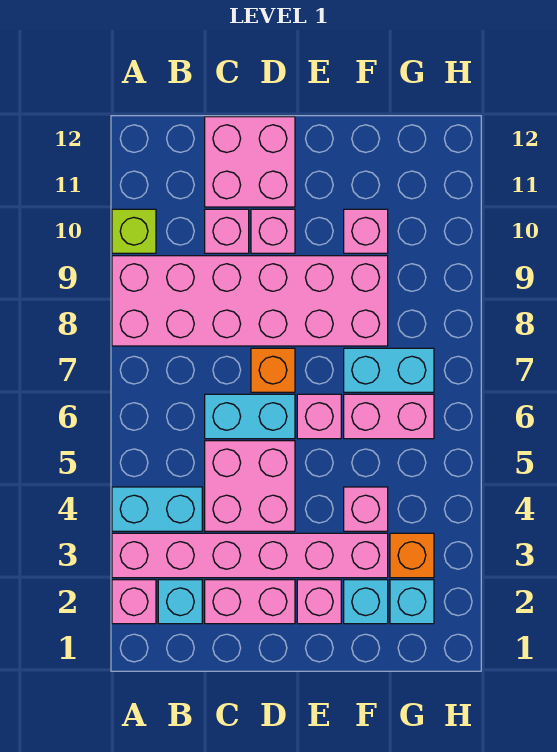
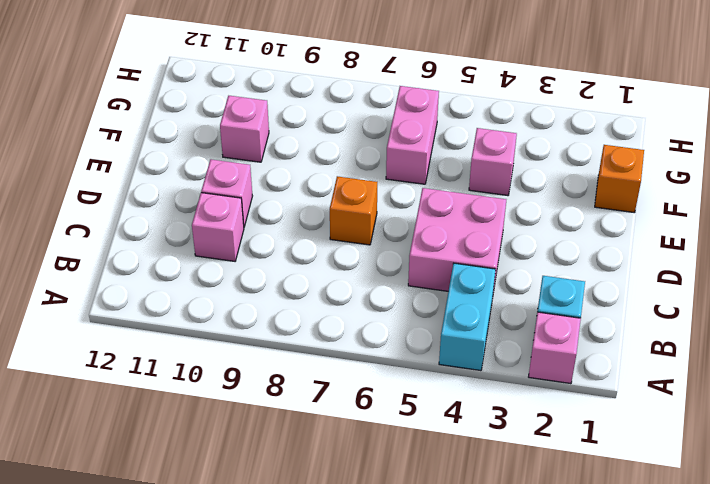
orange 1x1 brick [595,145,644,213] -> orange 1x1 brick moved to [390,533,434,578]
none -> pink 1x6 brick [112,533,388,578]
none -> pink 2x6 brick [112,256,388,346]
none -> lime 1x1 brick [112,209,156,253]

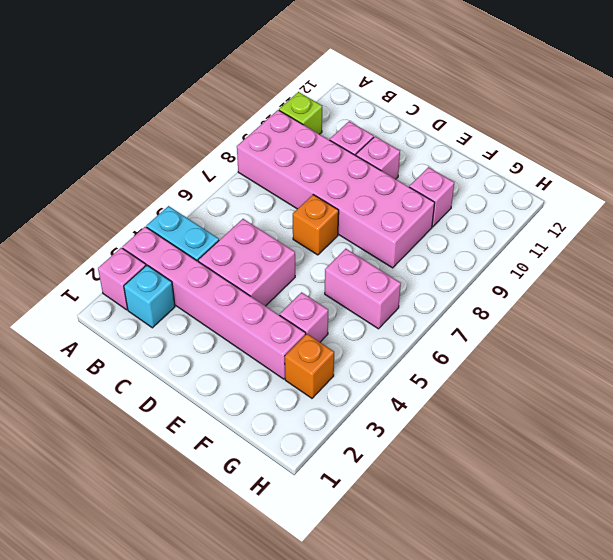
none -> pink 1x2 brick [205,580,295,624]
none -> cyan 1x2 brick [205,394,295,439]
none -> pink 2x2 brick [205,117,295,207]

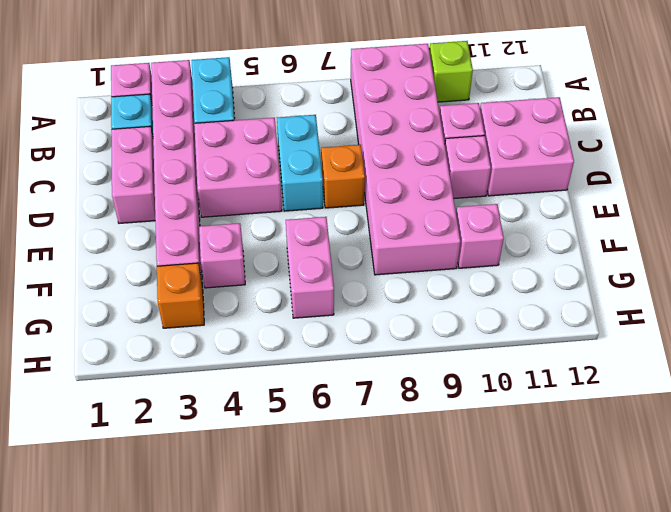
none -> pink 1x1 brick [297,580,341,624]
none -> pink 1x1 brick [297,394,341,439]
none -> cyan 1x1 brick [344,580,388,624]

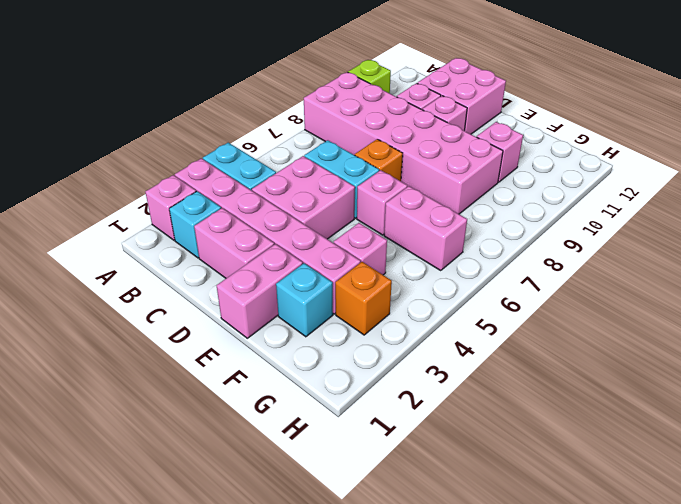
pink 1x2 brick [217,244,303,338] -> pink 1x1 brick [297,580,341,624]
none -> cyan 1x2 brick [344,348,434,392]
none -> cyan 1x1 brick [390,580,434,624]

